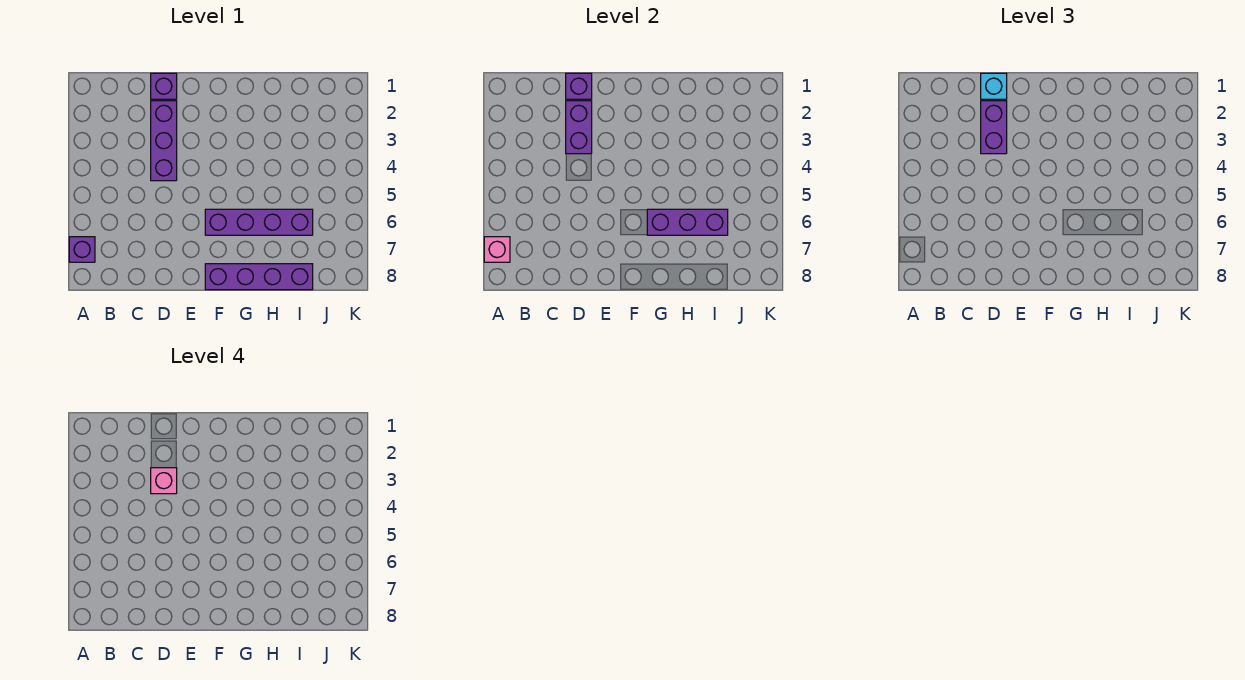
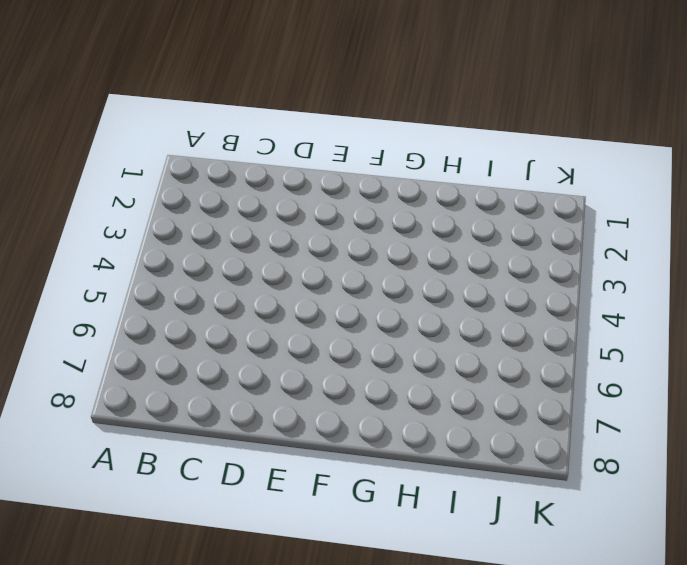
none -> purple 1x1 brick [69,237,95,262]
none -> purple 1x1 brick [151,73,177,99]
none -> purple 1x3 brick [151,101,177,181]

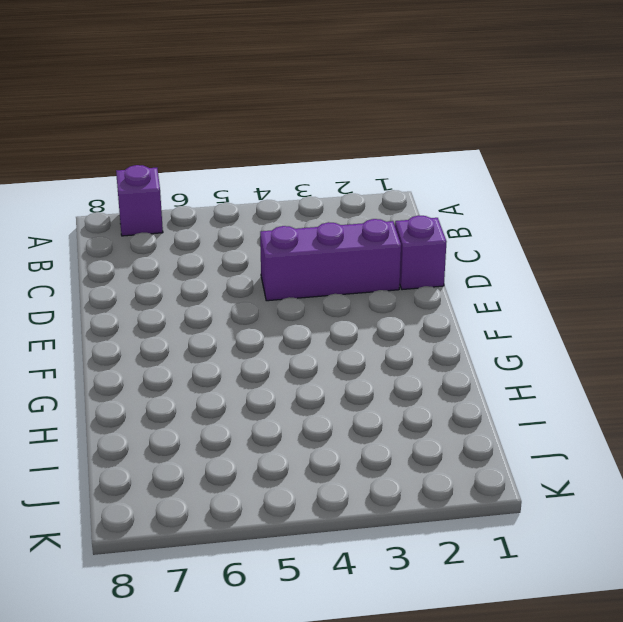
none -> purple 1x4 brick [205,209,313,235]
none -> purple 1x4 brick [205,264,313,290]
none -> pink 1x1 brick [484,237,510,262]

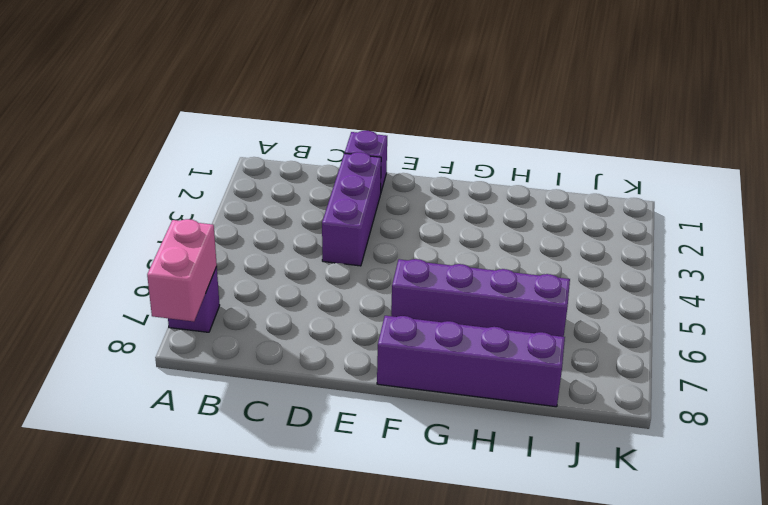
pink 1x2 brick [147,219,217,321] -> pink 1x1 brick [484,237,510,262]
none -> purple 1x1 brick [566,73,592,99]
none -> purple 1x2 brick [566,101,592,154]
none -> purple 1x3 brick [647,209,728,235]

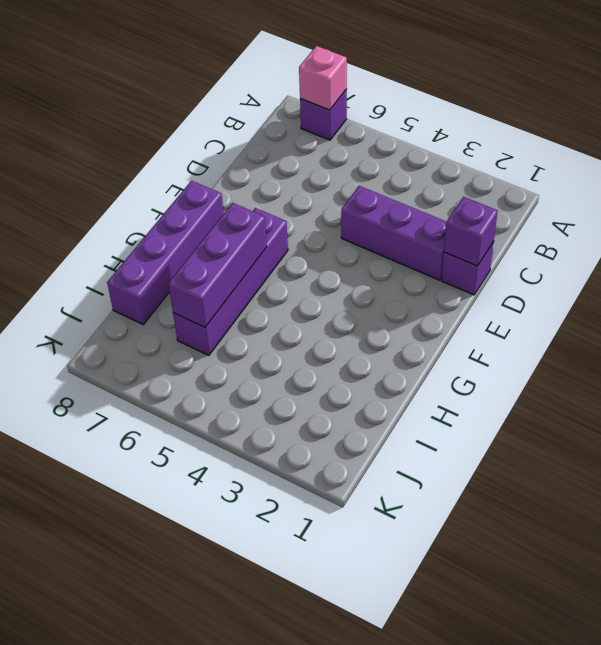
none -> purple 1x2 brick [566,101,592,154]
none -> cyan 1x1 brick [981,73,1007,99]
none -> purple 1x2 brick [981,101,1007,154]

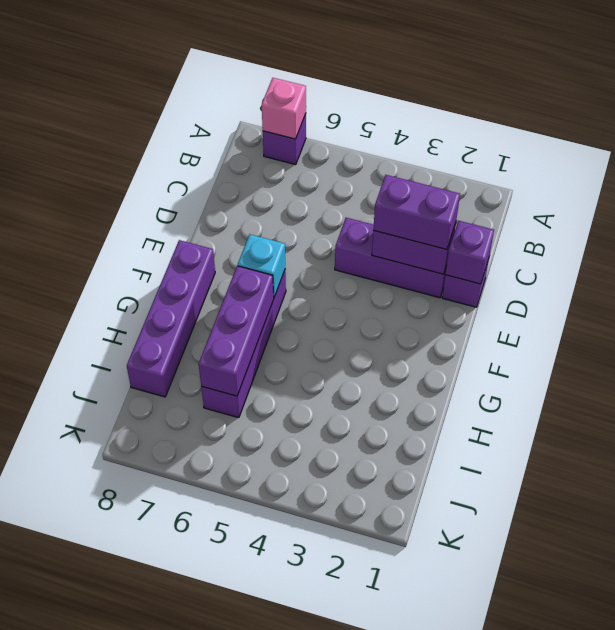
cyan 1x1 brick [238,234,285,297] -> cyan 1x1 brick moved to [981,73,1007,99]
none -> pink 1x1 brick [151,468,177,494]

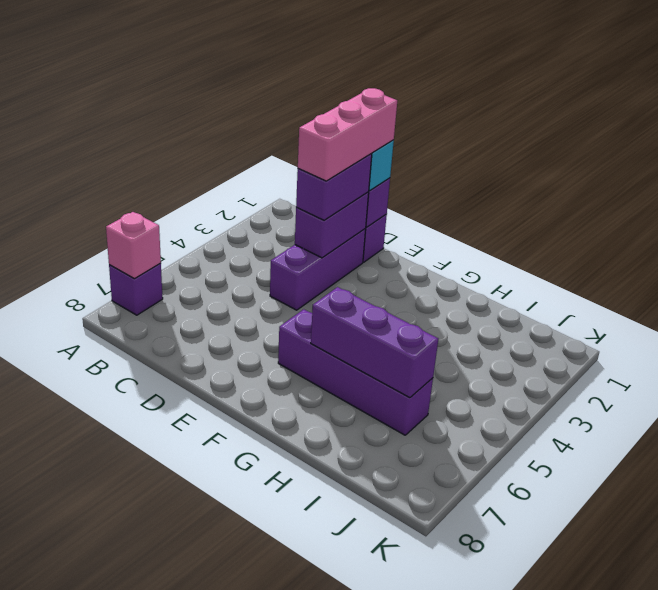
pink 1x3 brick [298,88,397,181] -> pink 1x1 brick [151,468,177,494]
none -> purple 1x4 brick [205,264,313,290]

